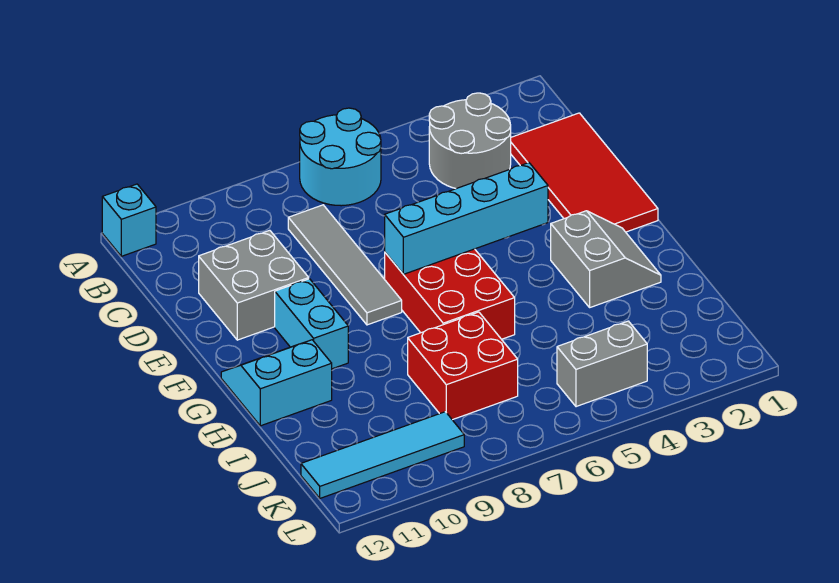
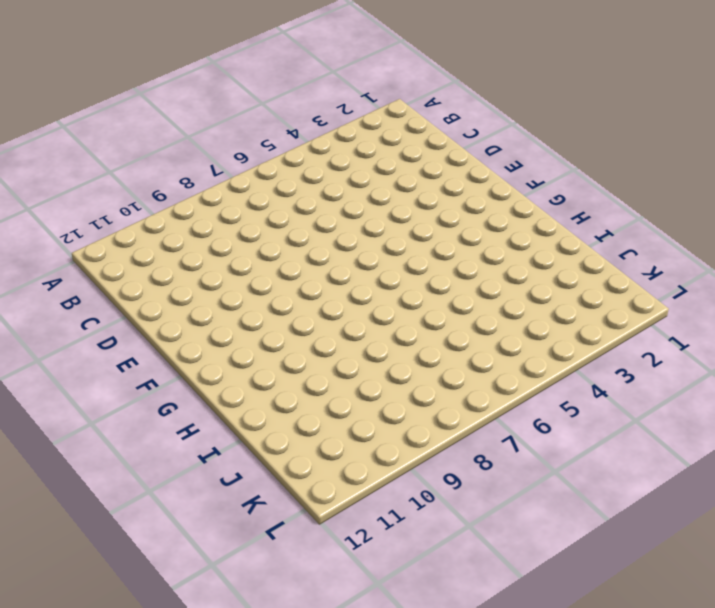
none -> cyan 2x2 round brick [300,108,381,206]
none -> cyan 1x1 brick [102,184,156,256]
none -> grey 2x2 round brick [429,93,511,189]

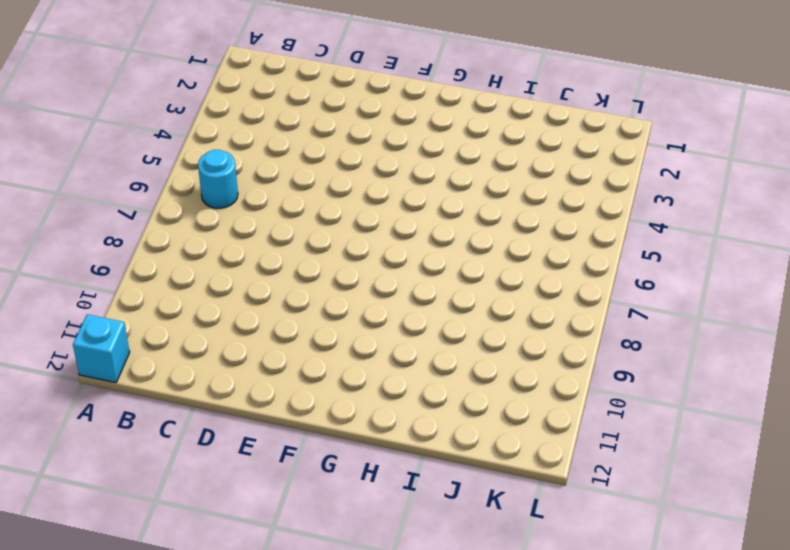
cyan 1x1 round brick [198,150,238,208] -> cyan 2x2 round brick [300,108,381,206]
none -> grey 2x2 round brick [429,93,511,189]
none -> red 2x4 tile [511,113,658,232]
none -> grey 1x4 tile [288,205,402,325]

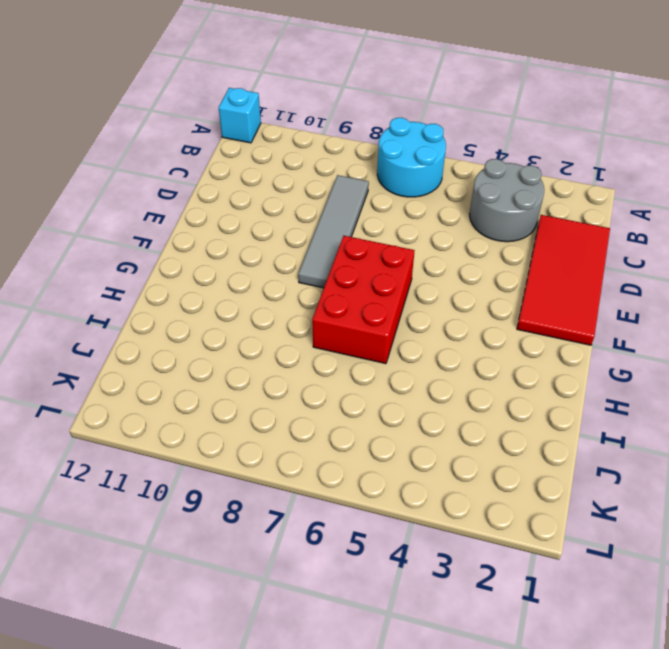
none -> grey 2x2 brick [199,230,309,340]
none -> cyan 1x2 brick [275,279,348,369]
none -> grey 2x2 slope [551,211,661,307]

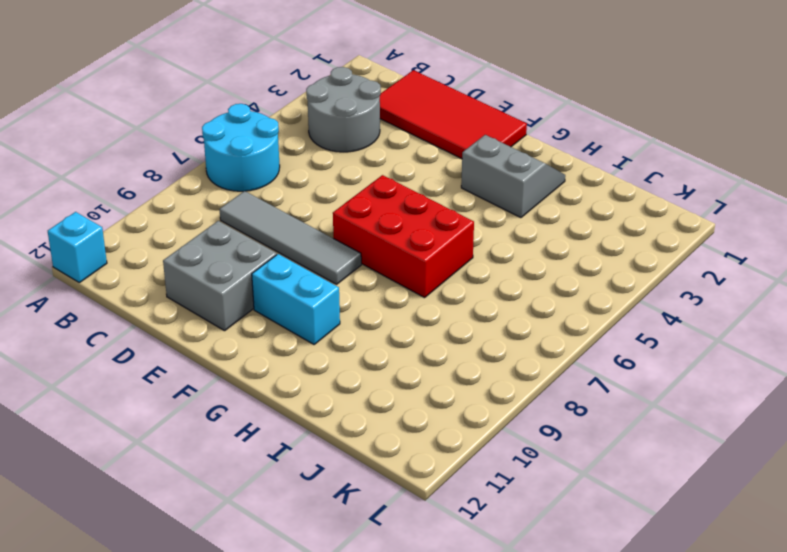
none -> cyan 2x2 slope [221,340,332,426]
none -> red 2x2 brick [408,312,518,420]
none -> grey 1x2 brick [557,321,647,407]

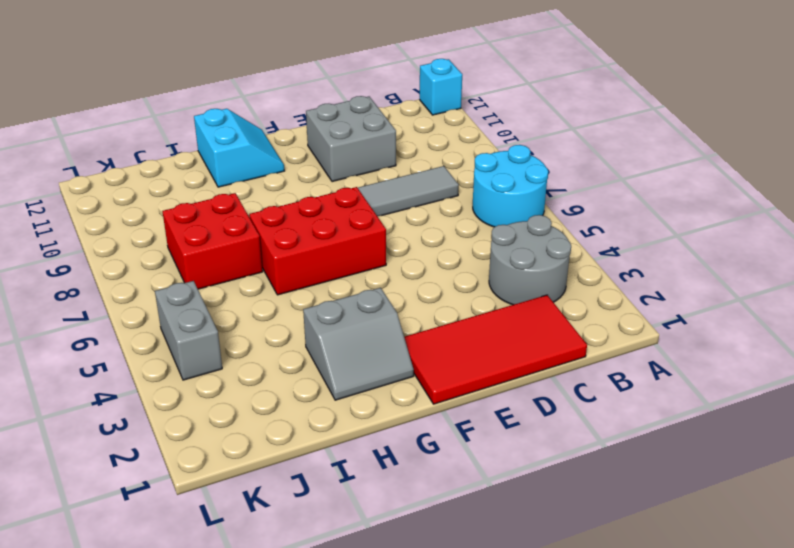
none -> cyan 1x2 brick [275,279,348,369]
none -> cyan 1x4 tile [301,412,464,498]
none -> cyan 1x4 brick [385,163,548,274]

